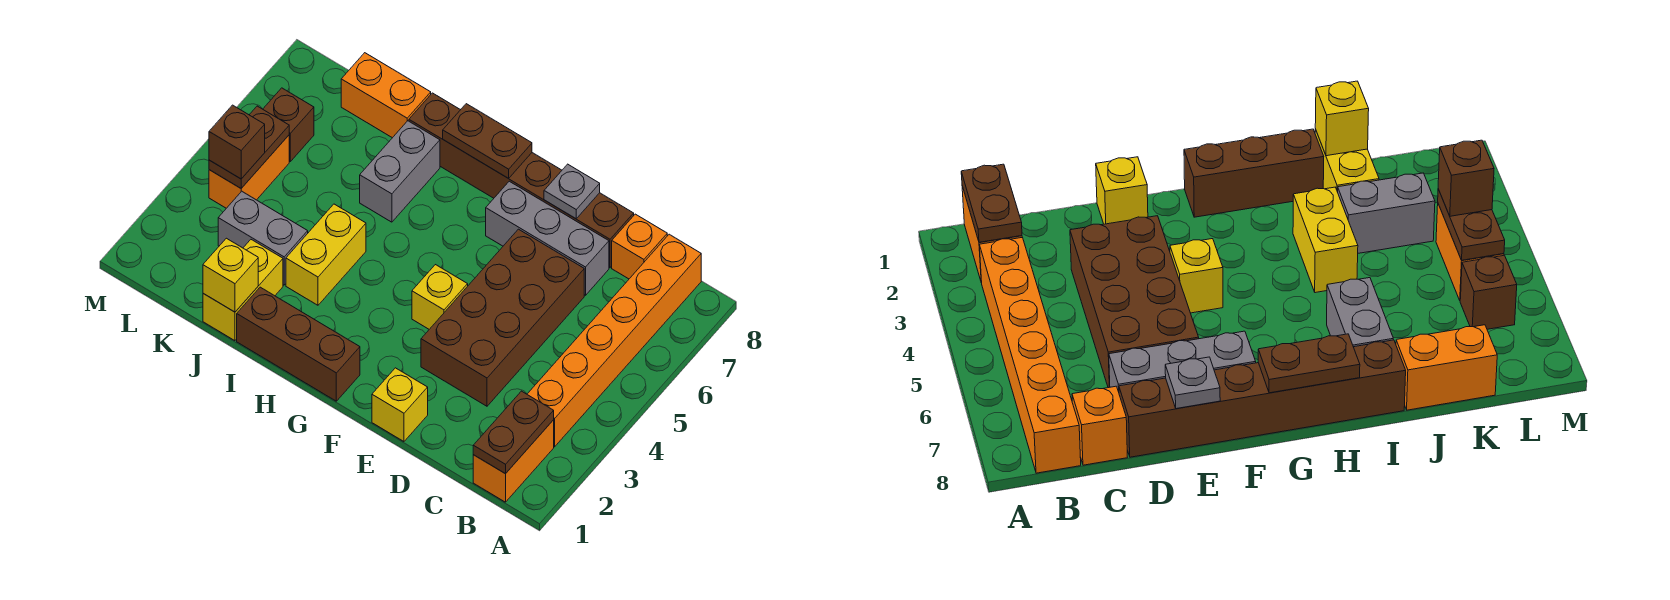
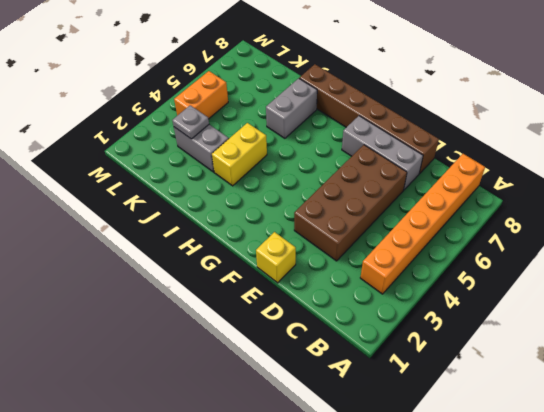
grey 1x1 plate [172,105,209,139] -> grey 1x1 plate moved to [544,164,600,219]
none -> orange 1x2 brick [473,420,554,502]
none -> orange 1x1 brick [612,214,667,279]
none -> yellow 1x1 brick [412,265,468,329]

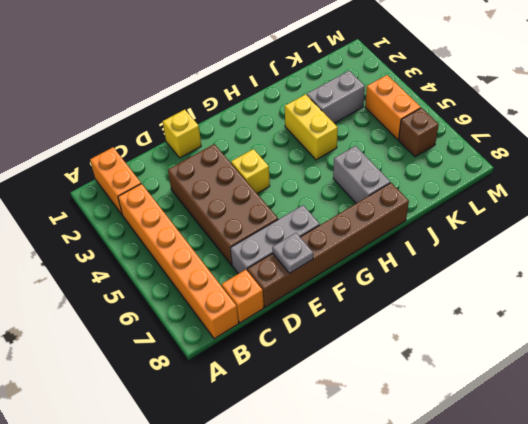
none -> brown 1x3 brick [237,287,360,401]
none -> yellow 1x2 brick [203,240,283,341]
none -> orange 1x2 brick [341,53,431,138]

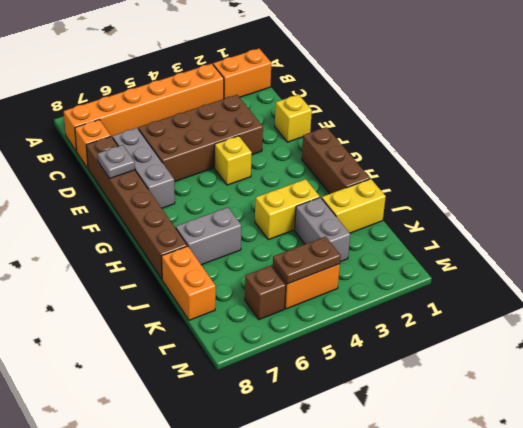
none -> brown 1x2 plate [473,391,554,474]
none -> brown 1x2 plate [443,104,532,178]
none -> yellow 1x1 brick [203,238,258,312]

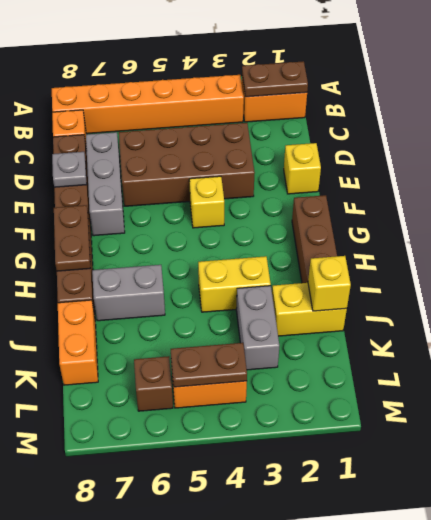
none -> brown 1x1 brick [209,105,265,179]

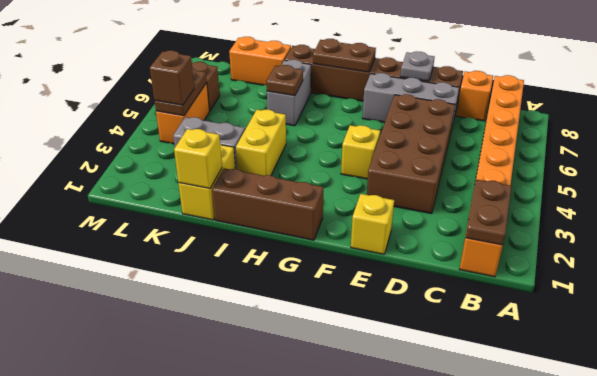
brown 1x1 plate [266,65,303,96] -> none

